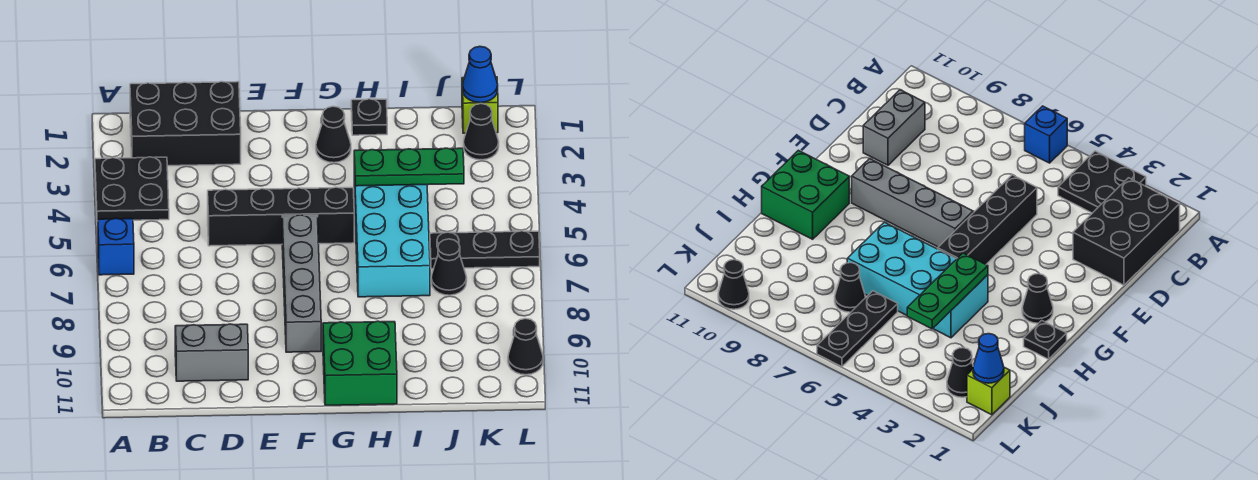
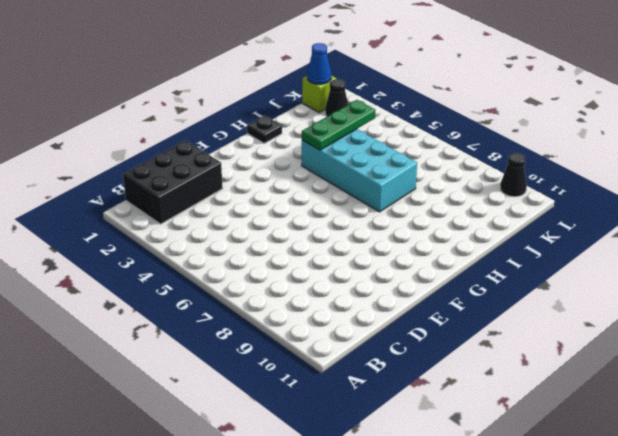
none -> black 2x2 plate [95,157,169,221]
none -> blue 1x1 brick [98,218,134,275]
none -> grey 1x2 brick [175,324,248,381]

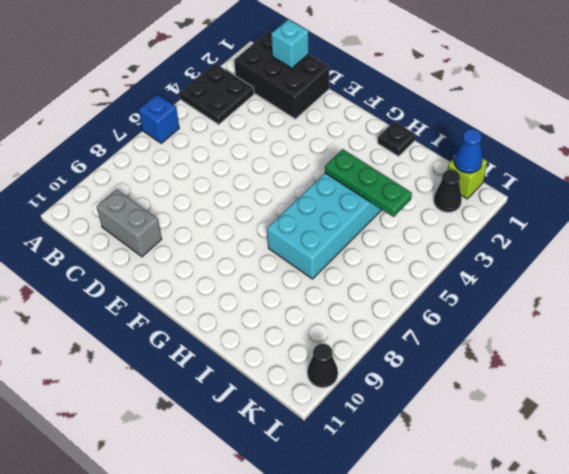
cyan 1x1 brick [271,19,309,68] -> none
none -> black 1x4 brick [208,187,354,246]
none -> grey 1x4 brick [282,215,321,352]
none -> black 1x1 cone [316,106,351,163]

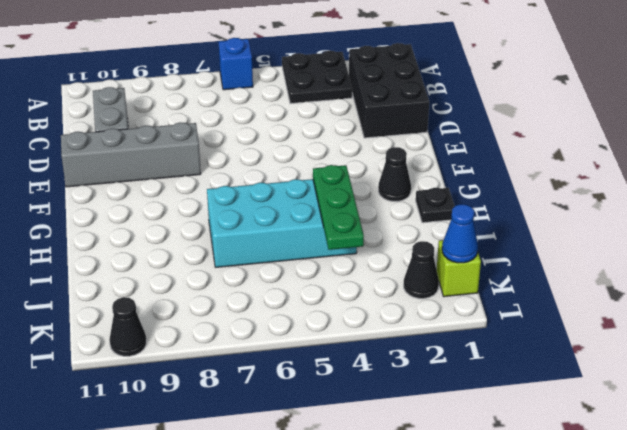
grey 1x4 brick [61,123,201,187] -> grey 1x4 brick moved to [282,215,321,352]
none -> black 1x4 brick [208,187,354,246]
none -> green 2x2 brick [323,321,397,405]
none -> black 1x3 plate [430,231,540,269]

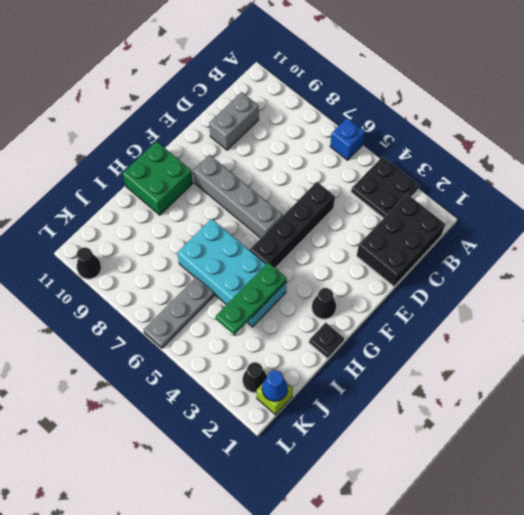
grey 1x3 plate [144,277,214,348] -> black 1x3 plate [430,231,540,269]
none -> black 1x1 cone [431,239,467,295]

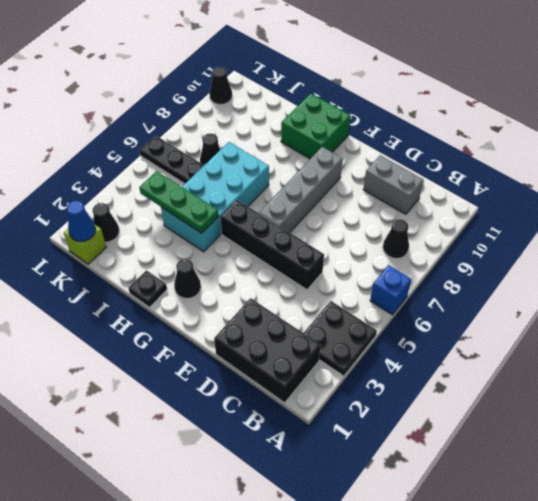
black 1x1 cone [383,219,409,259] -> none

